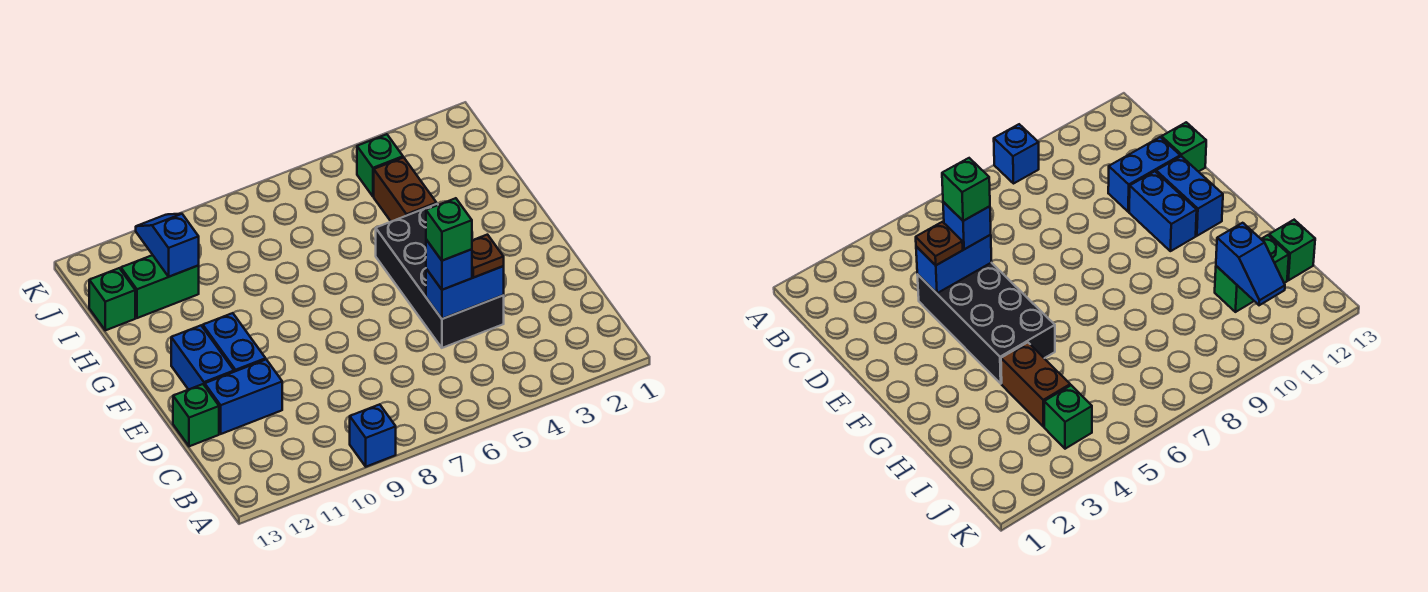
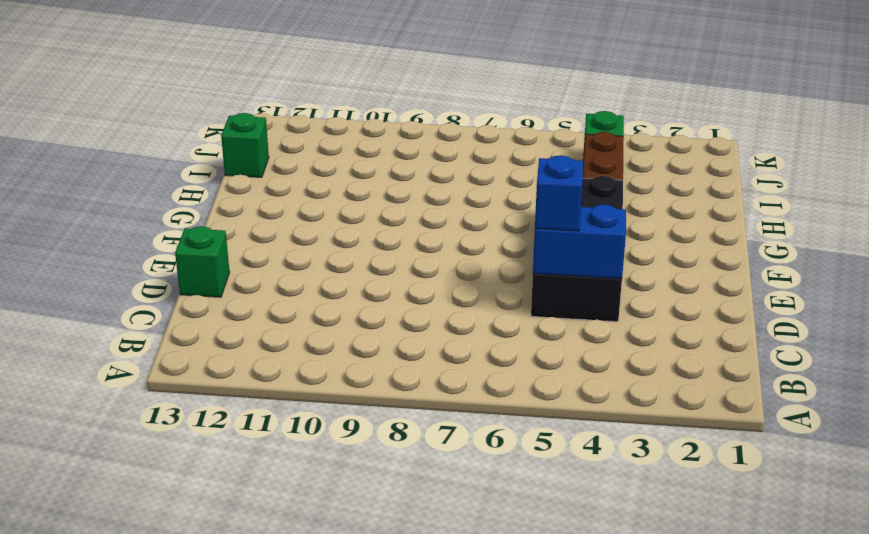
none -> blue 1x1 brick [350,404,396,467]
none -> blue 1x2 brick [205,359,282,434]
none -> blue 1x2 brick [203,313,266,372]

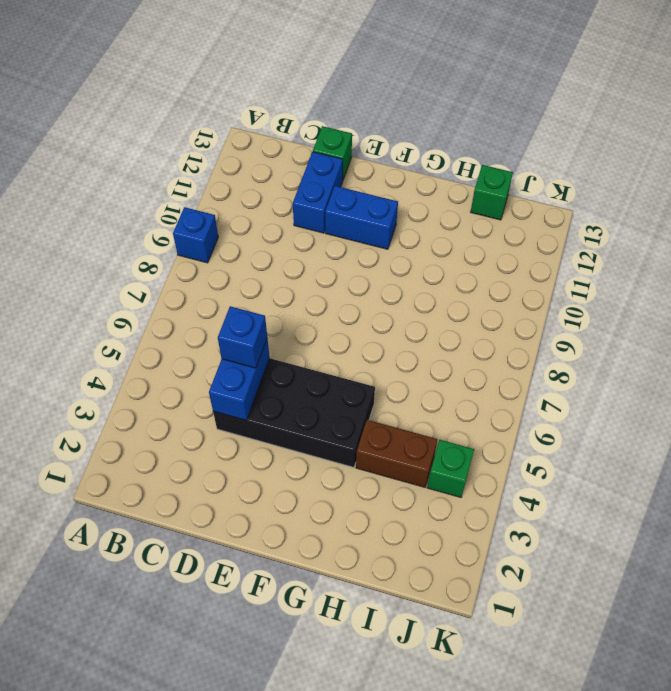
none -> blue 1x2 brick [171,326,234,390]
none -> green 1x2 brick [121,255,199,318]
none -> blue 1x2 slope [136,214,199,277]

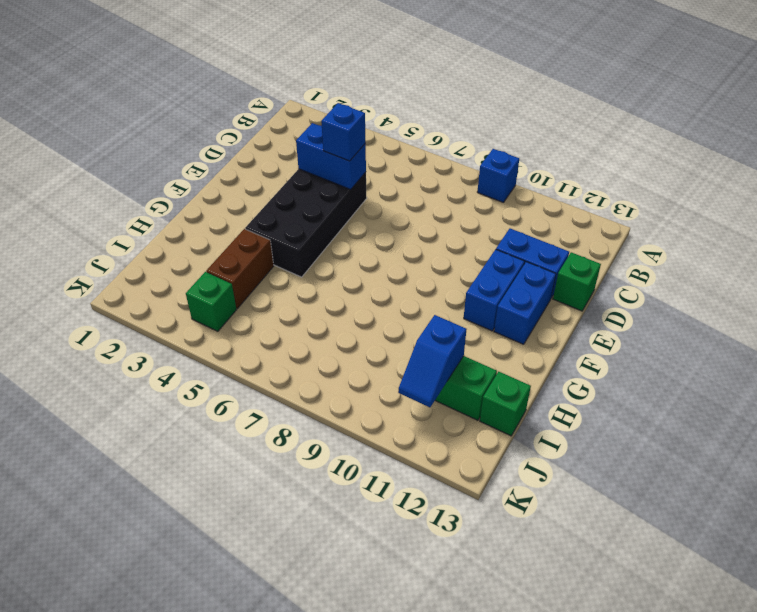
none -> brown 1x1 plate [472,235,504,277]
none -> green 1x1 brick [426,198,472,261]

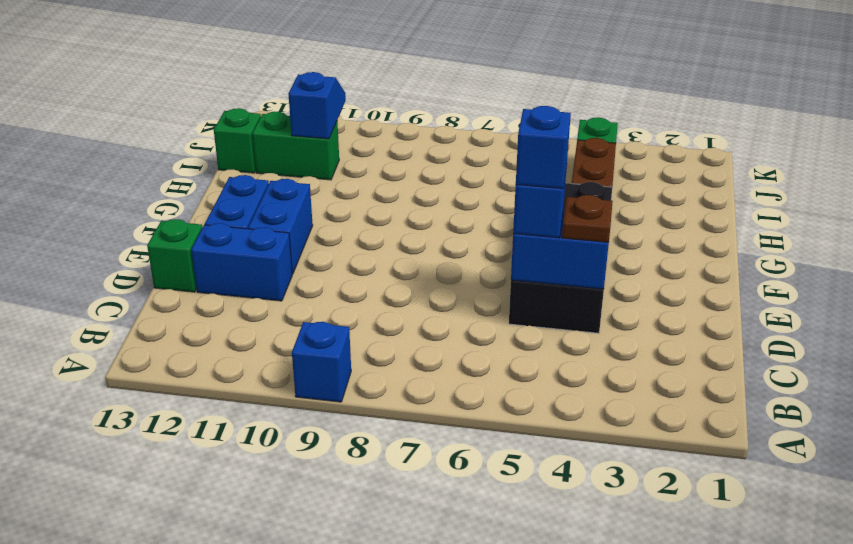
blue 1x1 brick [516,106,571,189] -> green 1x1 brick [426,198,472,261]

